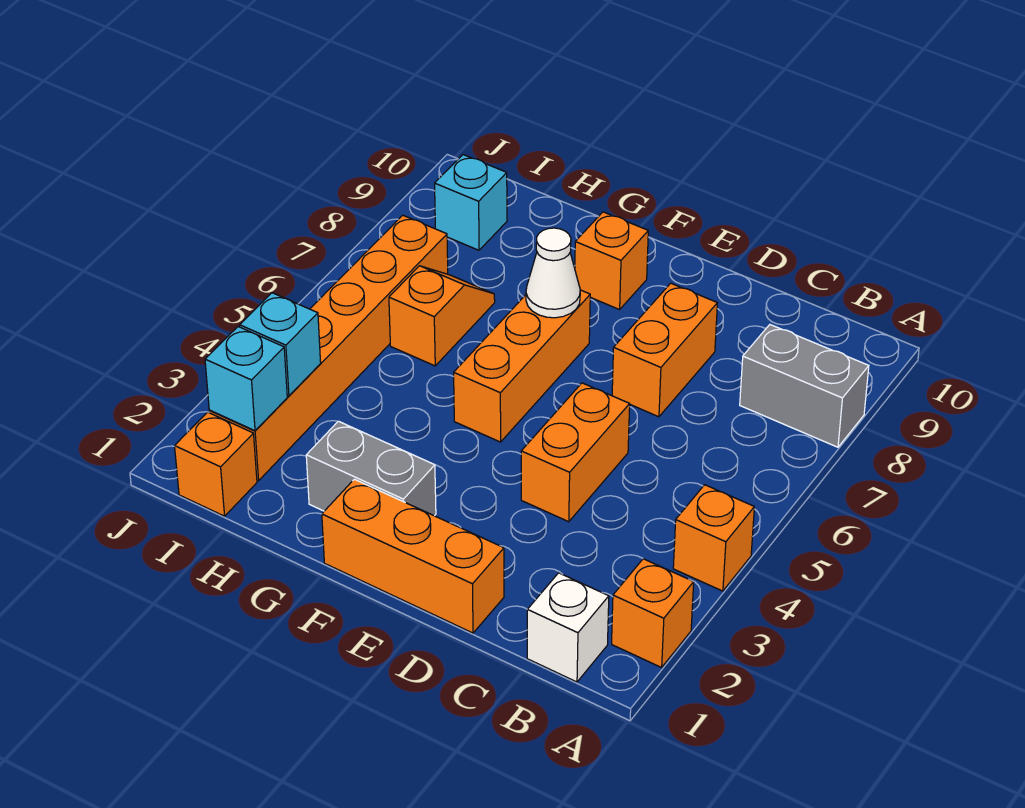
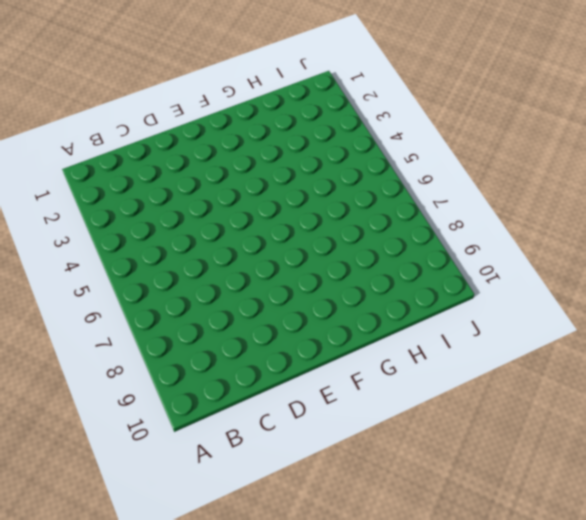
none -> orange 1x1 brick [612,559,694,667]
none -> orange 1x1 brick [673,485,754,591]
none -> grey 1x2 brick [740,325,869,447]

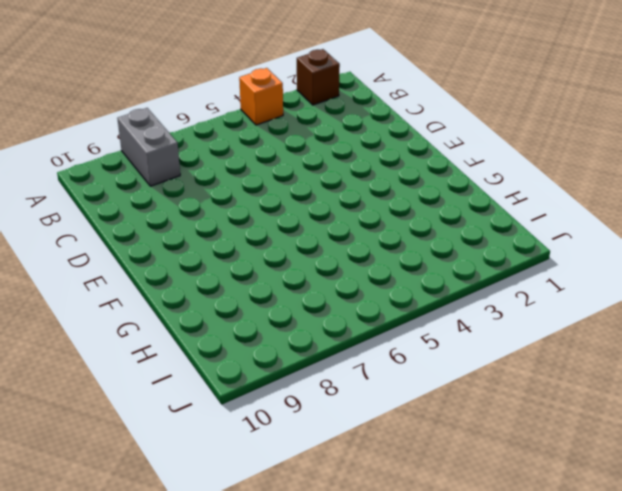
brown 1x1 brick [297,49,340,105] -> orange 1x1 brick [612,559,694,667]
none -> white 1x1 brick [527,573,609,682]
none -> orange 1x3 brick [322,479,504,633]
none -> orange 1x2 brick [521,383,630,522]

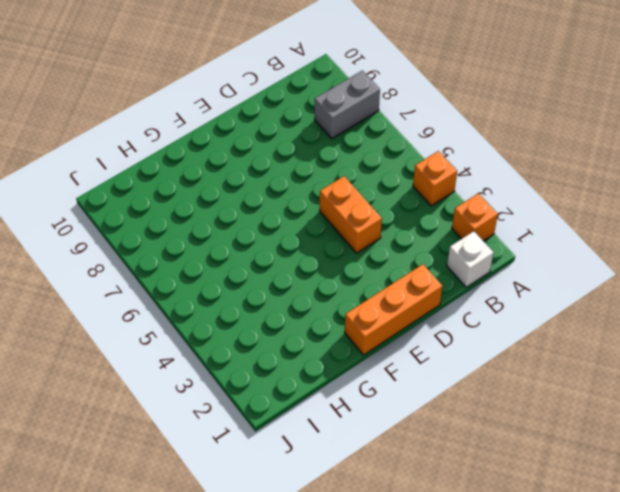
none -> orange 1x2 brick [612,283,717,417]
none -> grey 1x2 brick [306,421,436,516]
none -> orange 1x3 brick [454,290,590,442]

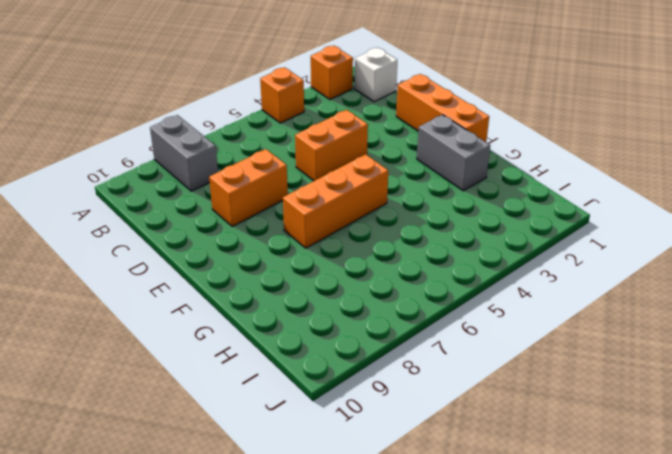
none -> orange 1x1 brick [575,212,648,310]
none -> orange 1x2 slope [389,266,495,366]
none -> orange 1x1 brick [175,412,257,516]

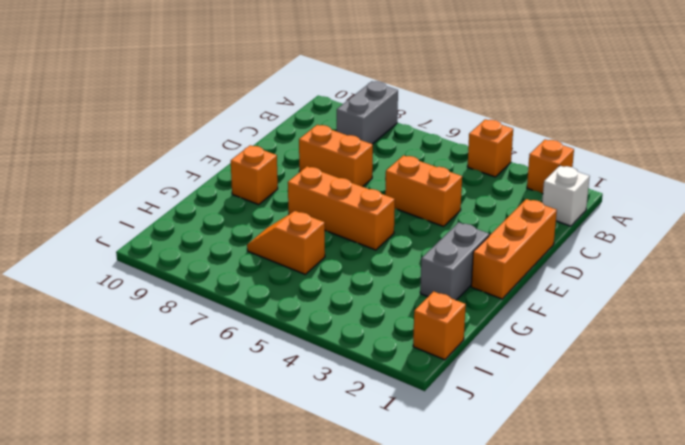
none -> orange 1x6 brick [209,215,448,481]
none -> cyan 1x1 brick [435,155,507,250]
none -> white 1x1 cone [526,228,580,318]

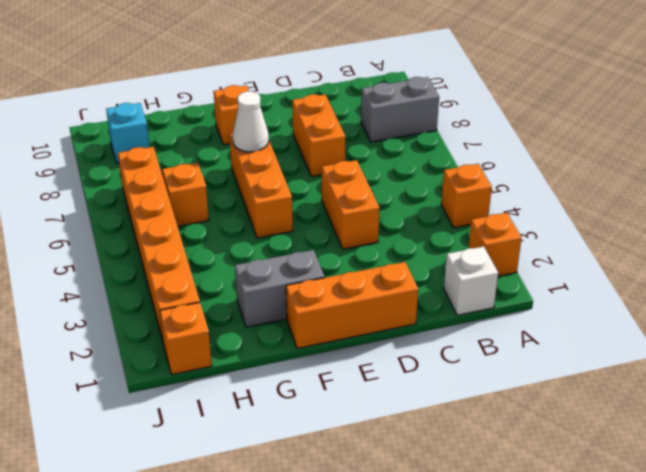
none -> cyan 1x1 brick [205,327,287,431]
none -> cyan 1x1 brick [240,293,321,396]

